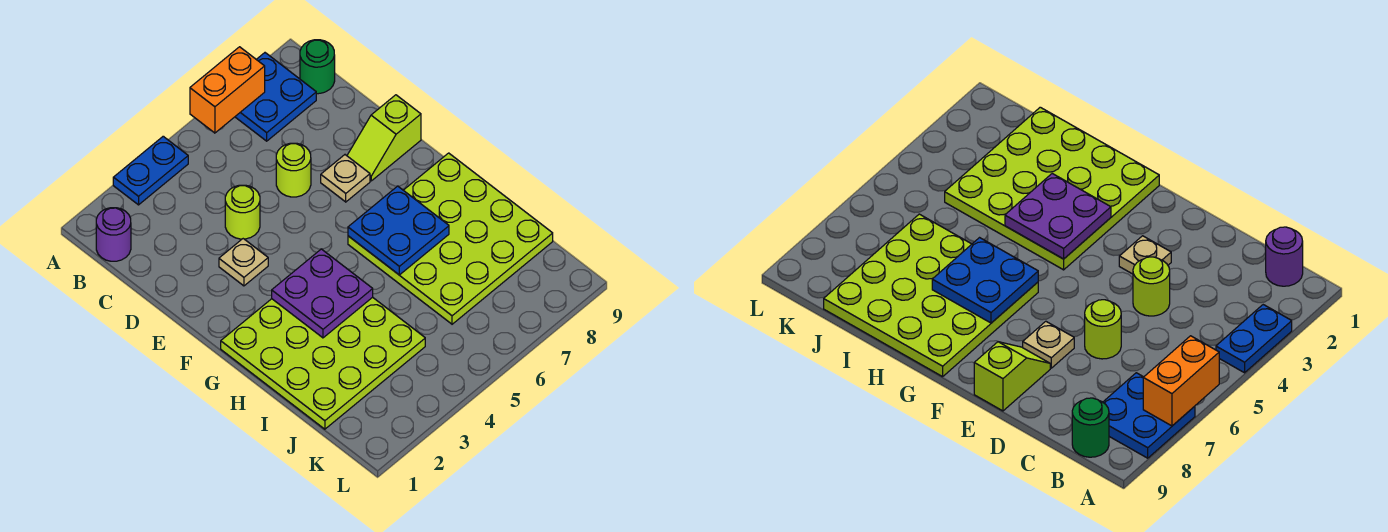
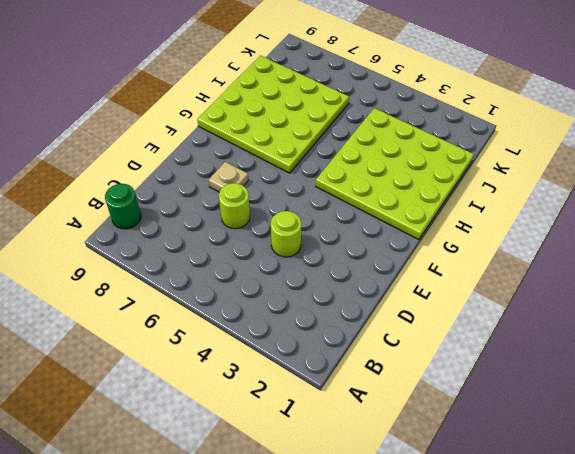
none -> blue 1x2 plate [113,136,188,205]
none -> blue 2x2 plate [235,53,316,141]
none -> purple 1x1 round brick [96,208,131,261]

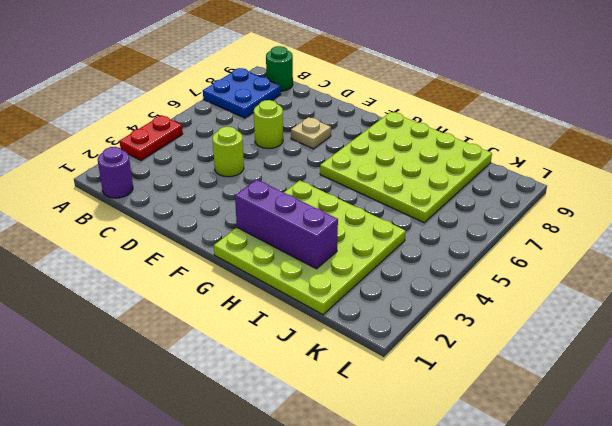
red 1x2 plate [120,115,183,161] -> blue 1x2 plate [113,136,188,205]
purple 1x3 brick [235,180,338,269] -> none
none -> tan 1x1 plate [219,239,268,286]
none -> lime 1x2 slope [347,95,421,181]
none -> orange 1x2 brick [190,47,265,133]

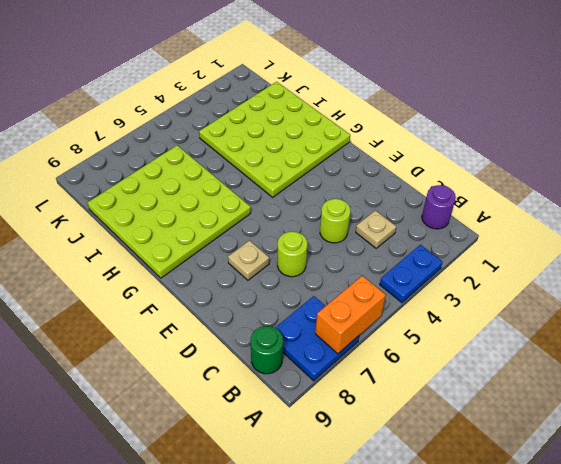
tan 1x1 plate [356,211,396,248] -> tan 1x1 plate moved to [219,239,268,286]
none -> lime 1x2 slope [347,95,421,181]
none -> purple 2x2 plate [272,249,373,338]
none -> blue 2x2 plate [348,186,449,275]

